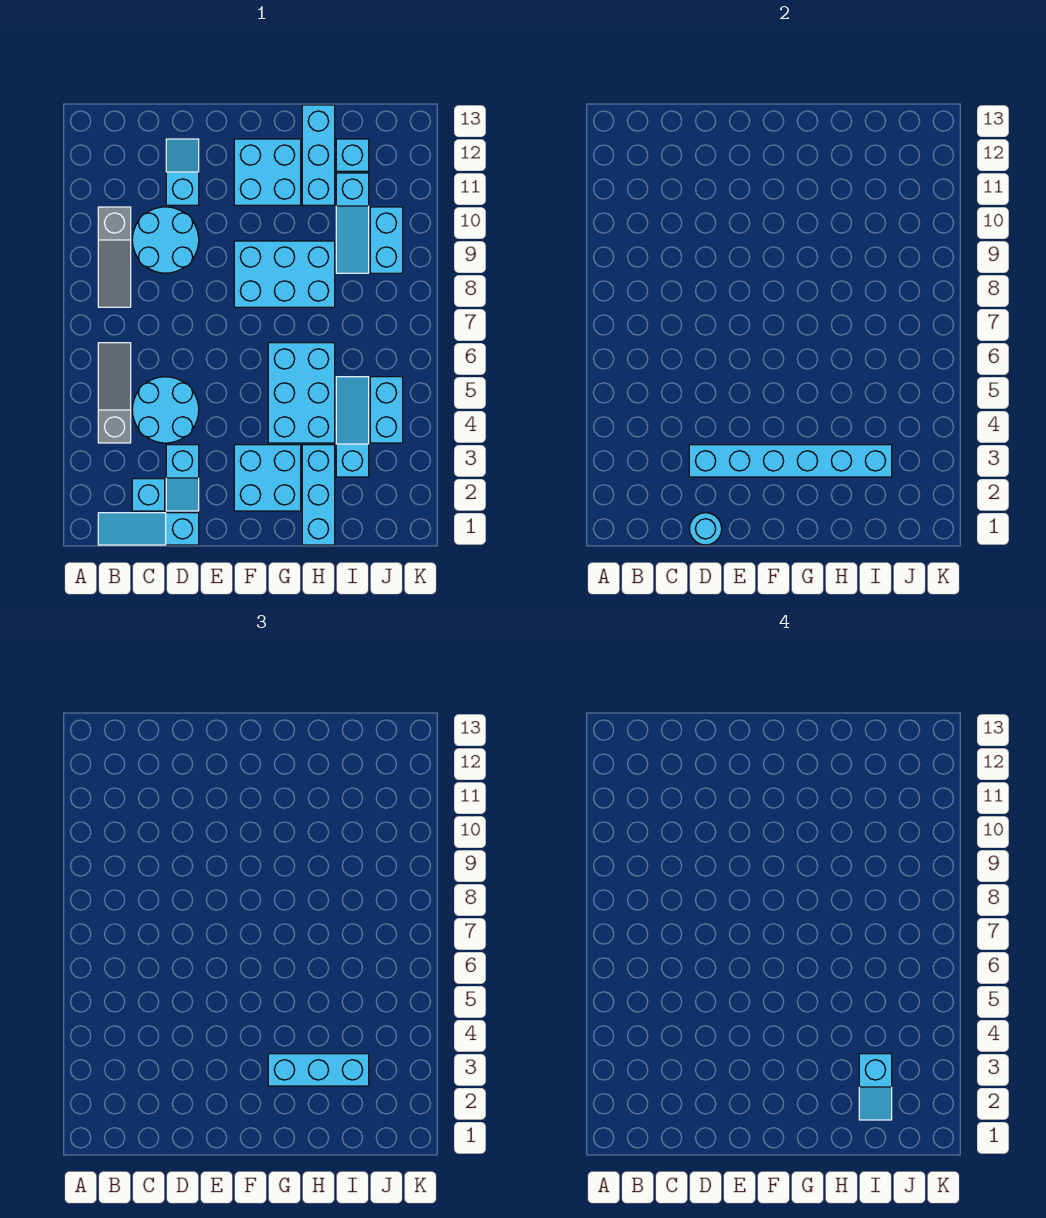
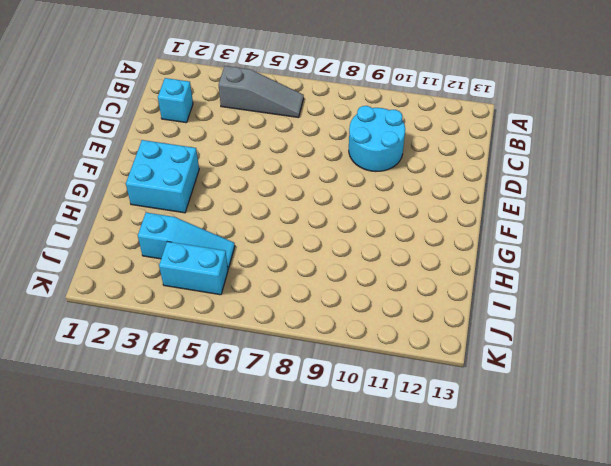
none -> cyan 1x3 slope [98,513,199,545]
none -> grey 1x3 slope [98,207,131,307]
none -> cyan 2x2 round brick [132,377,199,443]

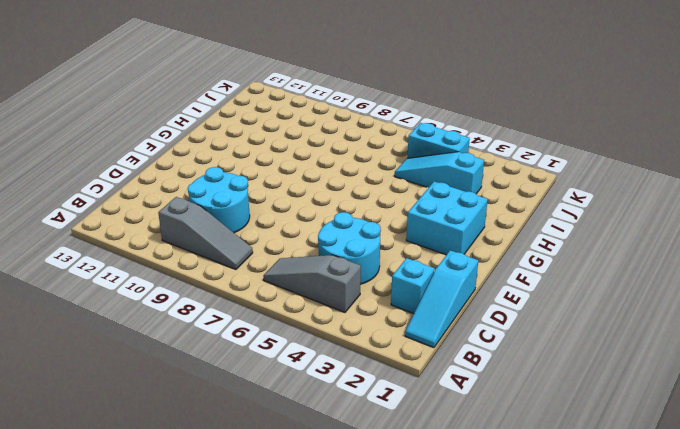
none -> cyan 1x2 slope [166,445,199,511]
none -> cyan 1x2 slope [166,139,199,205]
none -> cyan 2x3 brick [234,241,335,307]

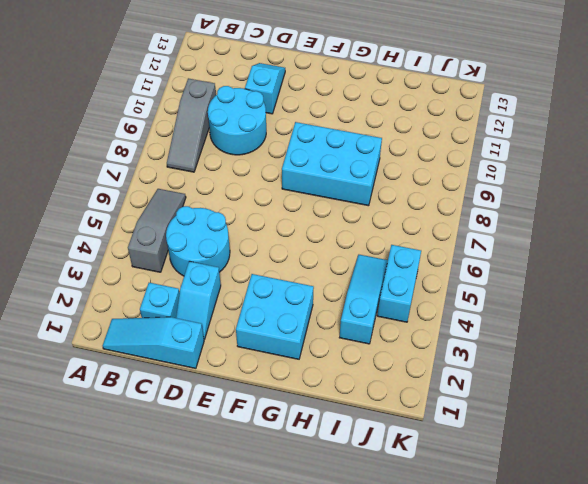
none -> cyan 2x2 brick [234,139,301,205]
none -> cyan 2x3 brick [268,343,335,443]
none -> cyan 1x3 brick [302,445,335,545]

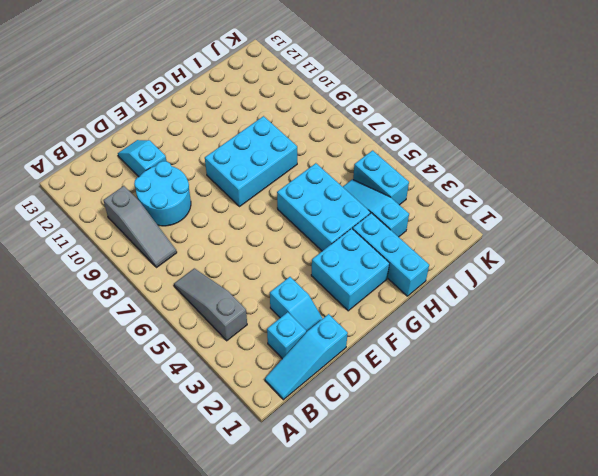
none -> cyan 2x2 round brick [132,377,199,443]
none -> cyan 2x2 brick [234,139,301,205]
none -> cyan 1x3 brick [302,105,335,205]

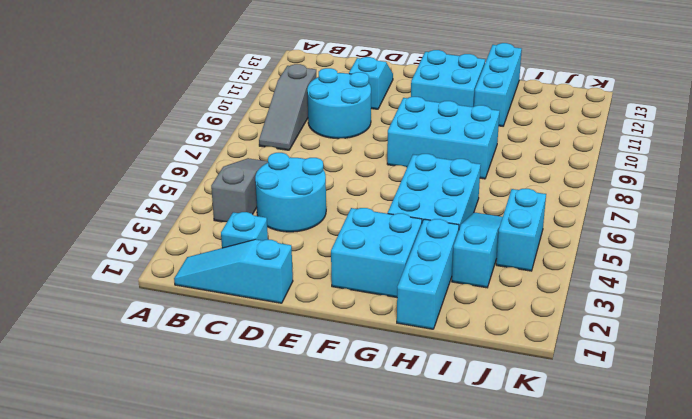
none -> cyan 1x2 slope [166,445,199,511]
none -> cyan 1x3 slope [336,173,369,273]
none -> cyan 1x1 brick [336,139,369,171]

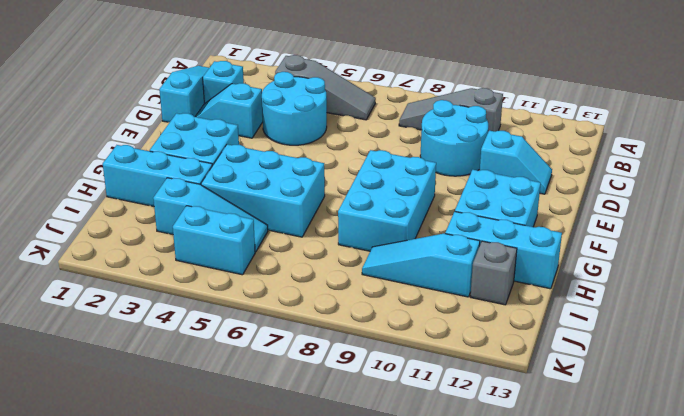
grey 1x1 brick [470,241,517,305] -> cyan 1x1 brick [336,139,369,171]
none -> cyan 1x2 brick [370,207,403,273]
none -> cyan 1x1 round brick [689,513,722,545]
none -> cyan 1x6 brick [689,445,892,477]

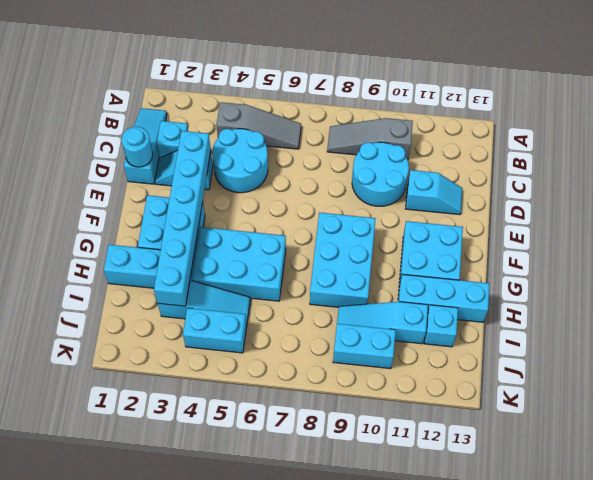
none -> cyan 1x3 brick [268,1054,369,1086]
none -> cyan 1x2 slope [859,1054,892,1120]

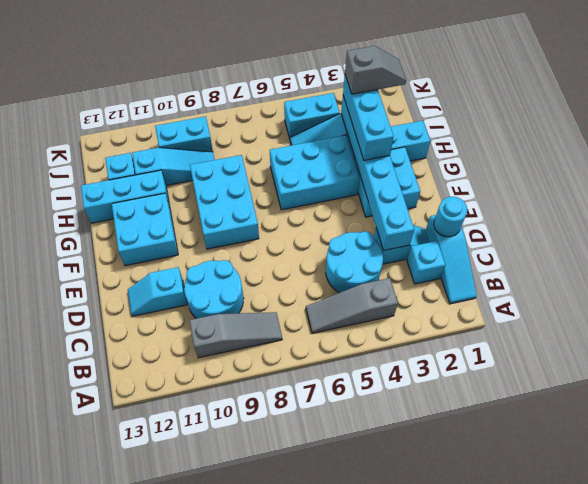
grey 1x2 slope [345,46,406,94] -> cyan 1x2 slope [859,1054,892,1120]

